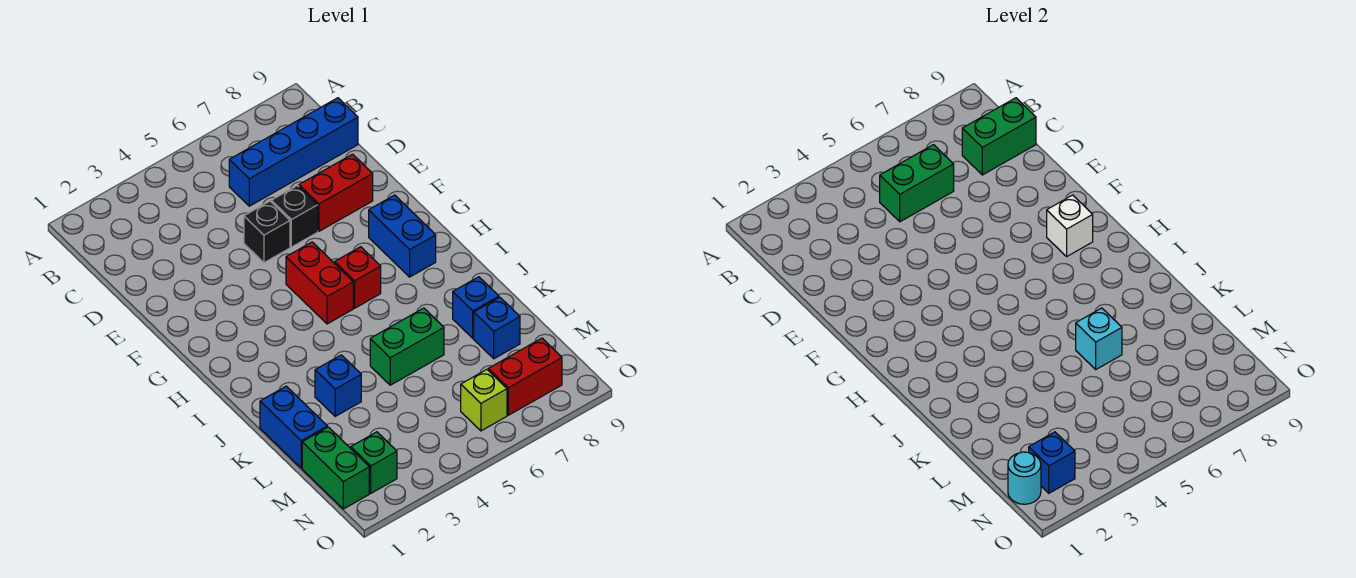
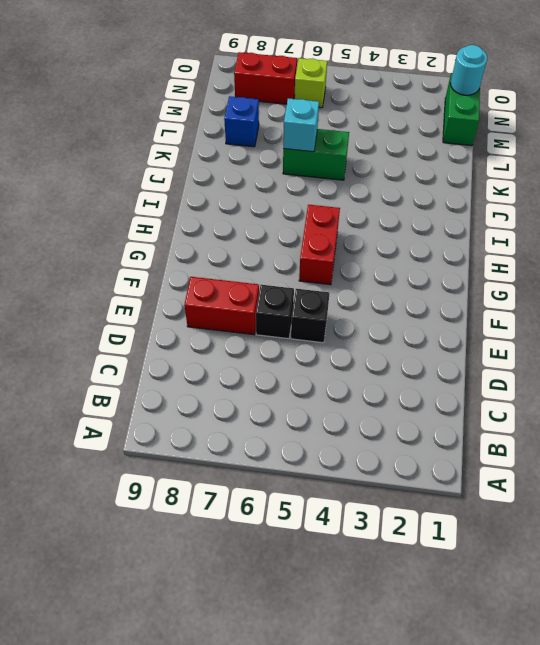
none -> blue 1x4 brick [229,98,358,206]
none -> blue 1x2 brick [369,195,436,277]
none -> red 1x1 brick [335,247,381,308]

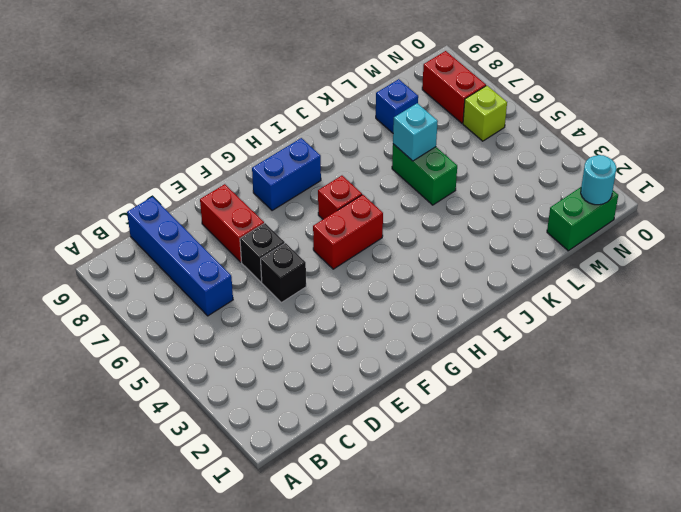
none -> blue 1x2 brick [260,386,327,468]
none -> blue 1x1 brick [315,355,361,416]
none -> blue 1x1 brick [453,277,499,338]

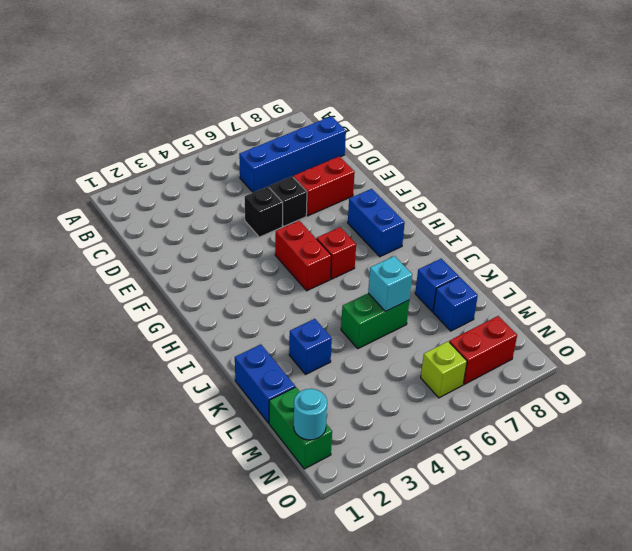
none -> green 1x1 brick [351,432,397,493]
none -> green 1x2 brick [880,145,954,222]
none -> green 1x2 brick [962,98,1036,175]

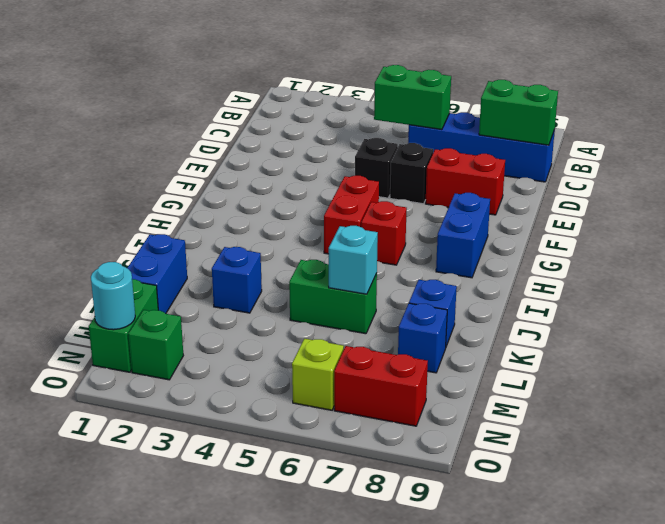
none -> white 1x1 brick [1047,195,1093,256]
none -> blue 1x1 brick [1029,432,1075,493]

